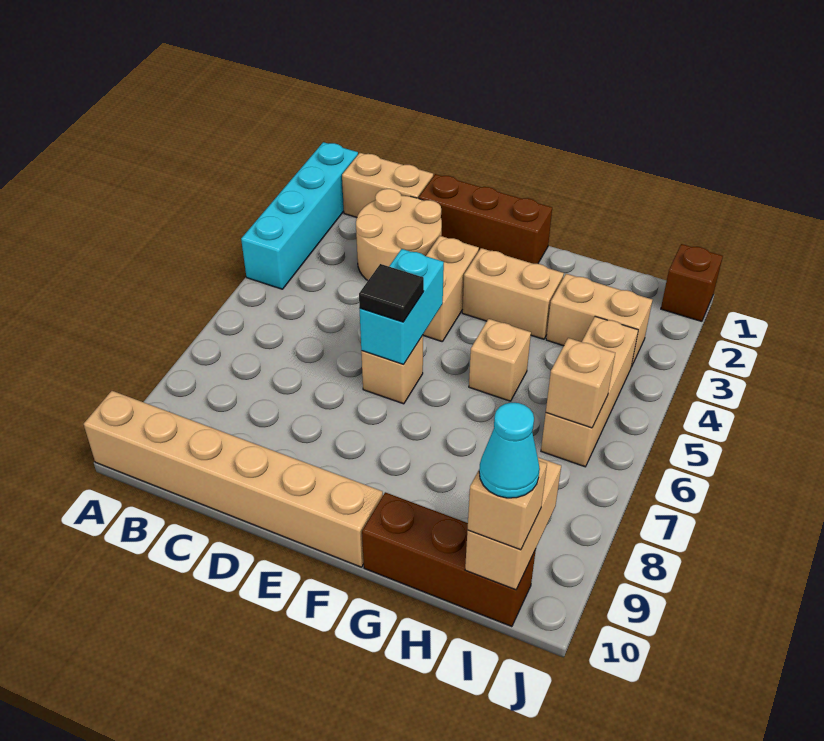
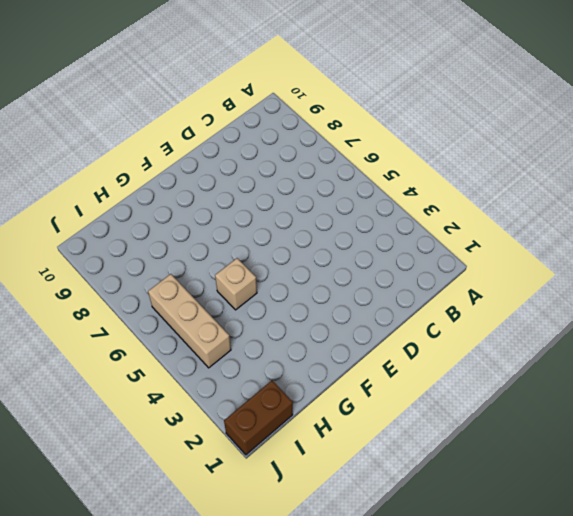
brown 1x2 brick [224,381,293,455] -> brown 1x1 brick [661,244,723,321]
none -> cyan 1x4 brick [241,142,358,289]
none -> tan 1x6 brick [84,391,383,567]
none -> tan 1x2 brick [342,153,433,217]

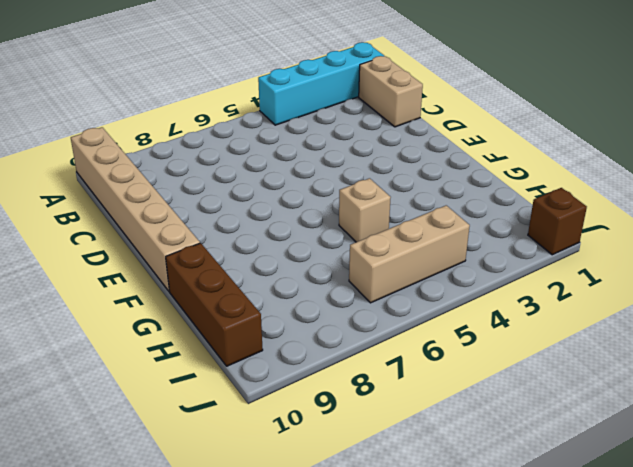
none -> tan 2x2 round brick [356,189,442,281]
none -> brown 1x3 brick [419,174,552,264]
none -> tan 1x2 brick [423,236,479,342]

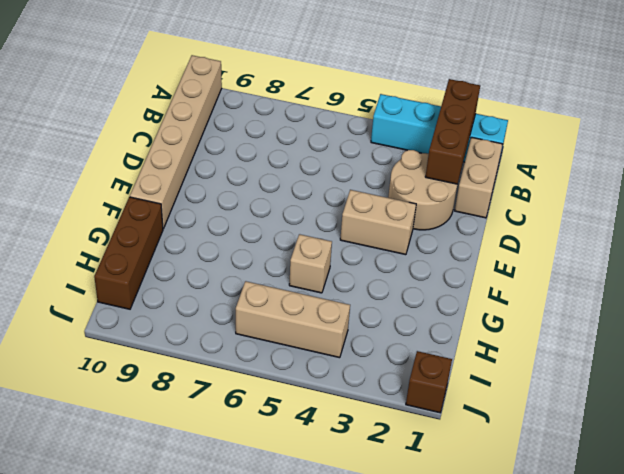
brown 1x3 brick [425,79,480,184] -> brown 1x3 brick moved to [419,174,552,264]
none -> tan 1x1 brick [361,335,423,404]
none -> tan 1x2 brick [462,248,564,339]
none -> tan 1x2 brick [546,274,652,367]

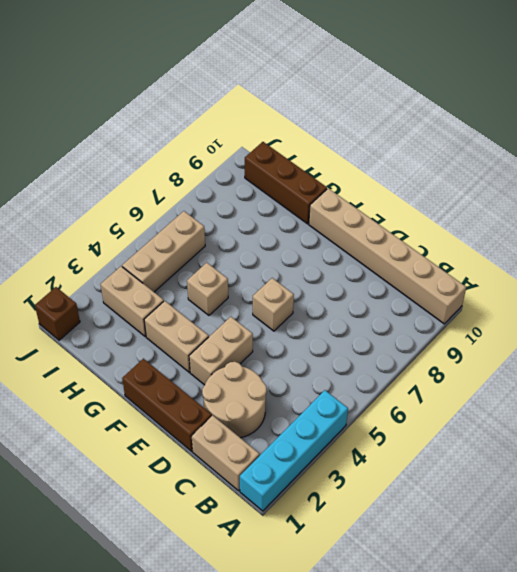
none -> cyan 1x2 brick [360,249,444,364]
none -> tan 1x1 brick [546,338,615,428]
none -> tan 1x2 brick [465,458,561,590]

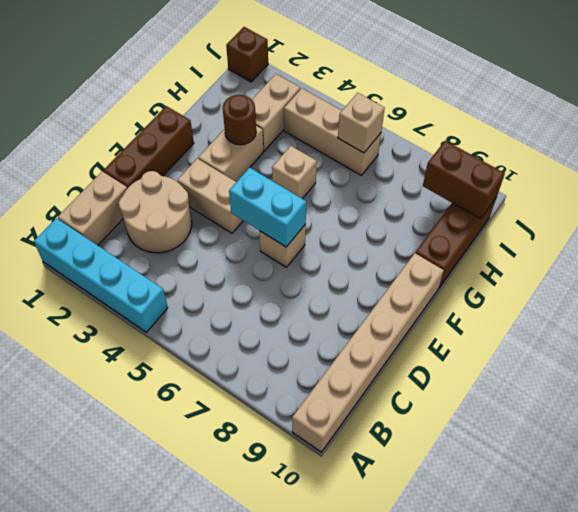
brown 1x1 round brick [223,95,256,145] -> none
brown 1x2 brick [423,141,505,219] -> tan 1x2 brick [465,458,561,590]
none -> black 1x1 tile [359,264,424,322]
none -> tan 1x1 brick [468,460,547,550]
none -> cyan 1x1 cone [479,403,540,498]

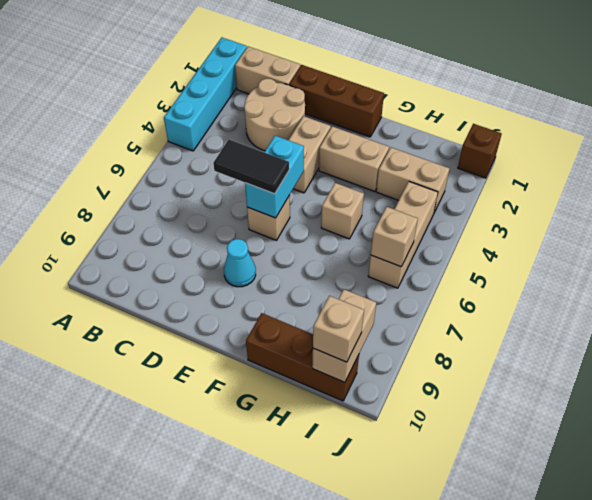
black 1x2 tile [213,140,289,194] -> black 1x1 tile [359,264,424,322]
cyan 1x1 cone [224,239,256,287] -> cyan 1x1 cone moved to [479,403,540,498]
none -> tan 1x6 brick [84,391,383,567]

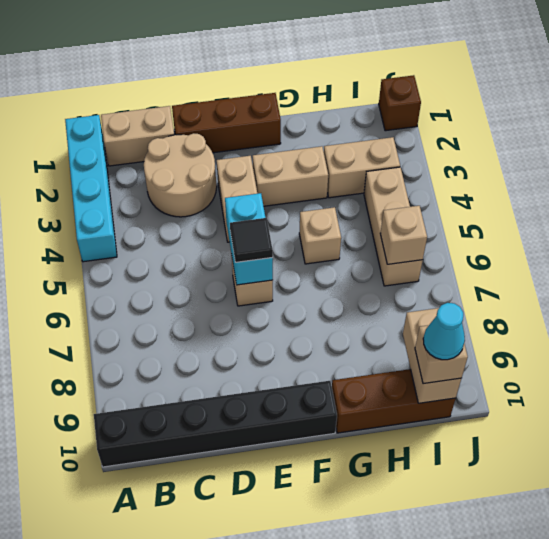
black 1x6 brick [94,381,337,467] -> tan 1x6 brick [84,391,383,567]

